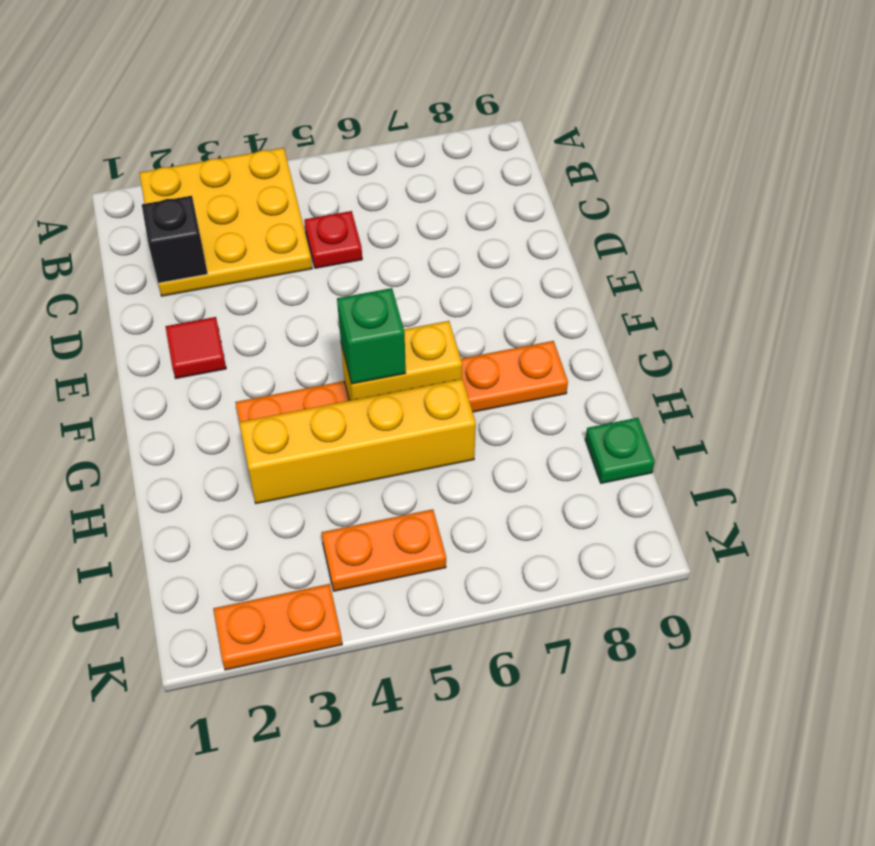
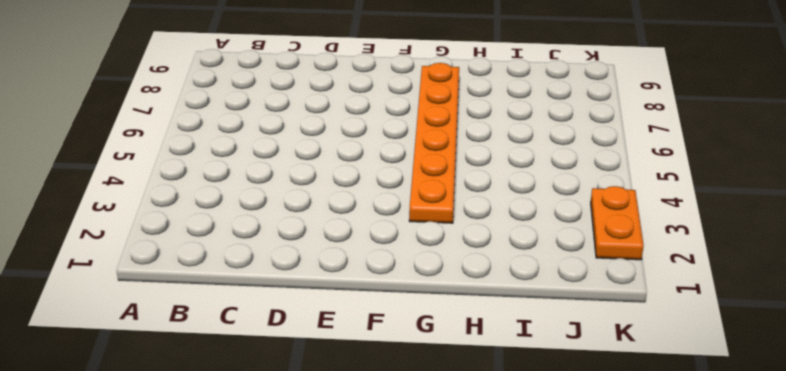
none -> yellow 3x3 plate [140,148,312,296]
none -> red 1x1 plate [304,211,362,268]

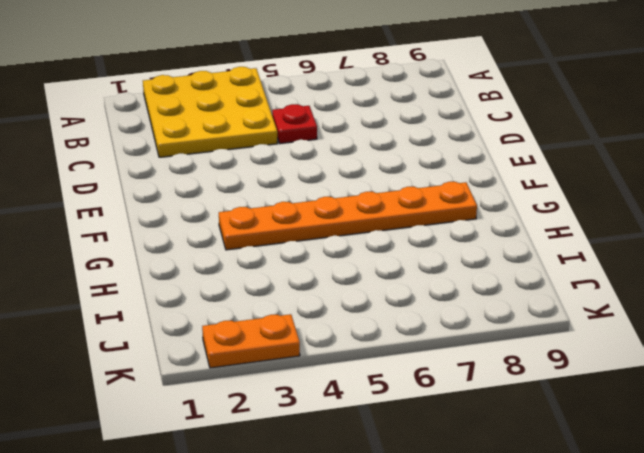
none -> red 1x1 tile [165,317,226,378]
none -> yellow 1x4 brick [239,379,476,504]

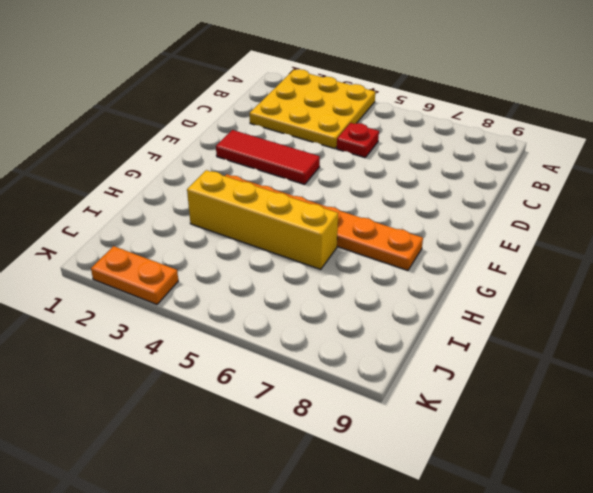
red 1x3 tile [216,130,320,184] -> red 1x1 tile [165,317,226,378]
none -> green 1x1 plate [585,418,655,483]
none -> orange 1x2 plate [321,509,446,591]

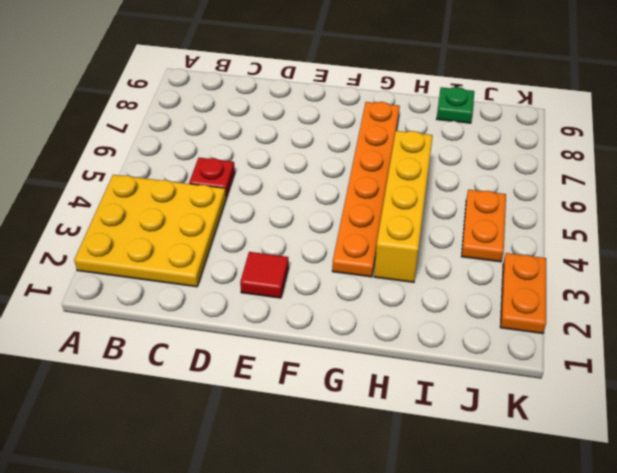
none -> black 1x1 brick [142,196,208,283]
none -> yellow 1x2 brick [341,321,462,401]

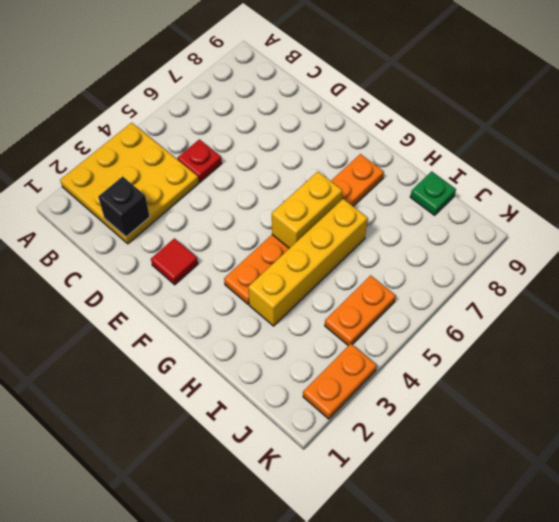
none -> green 1x1 brick [337,288,406,384]

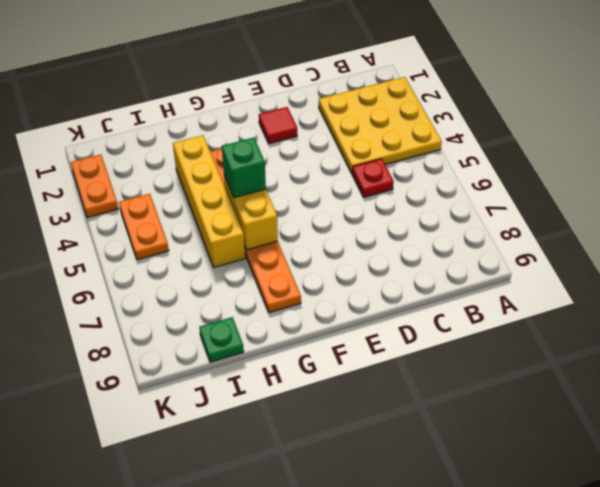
none -> black 1x1 brick [142,196,208,283]

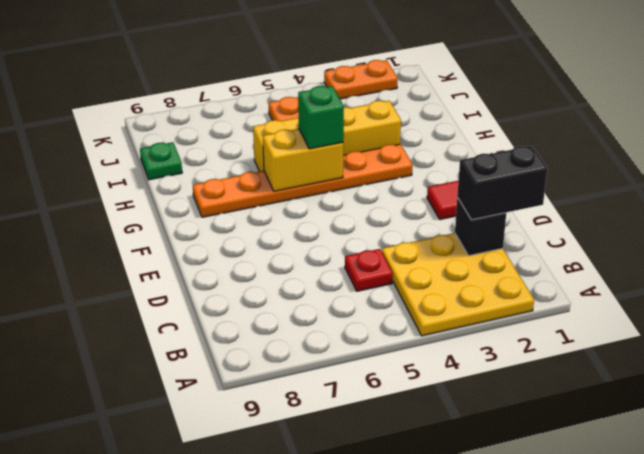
black 1x2 brick [457,146,547,220] -> none

